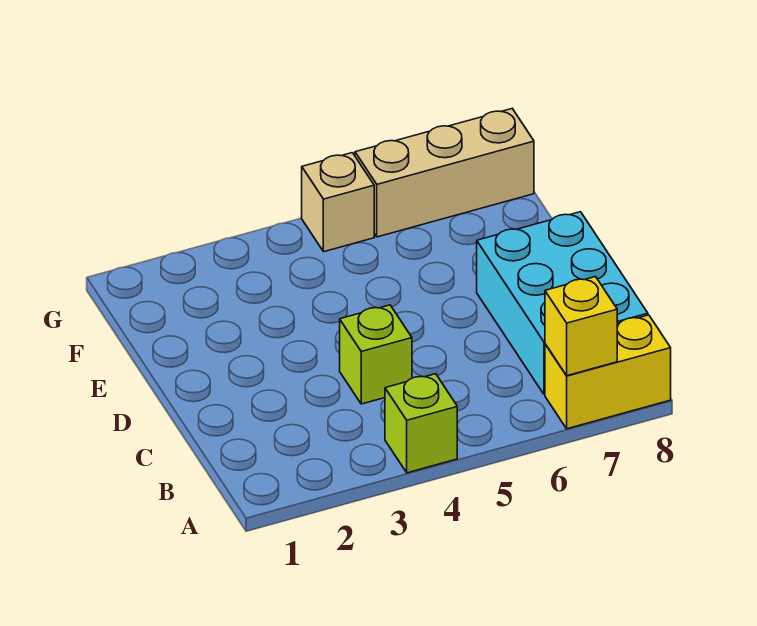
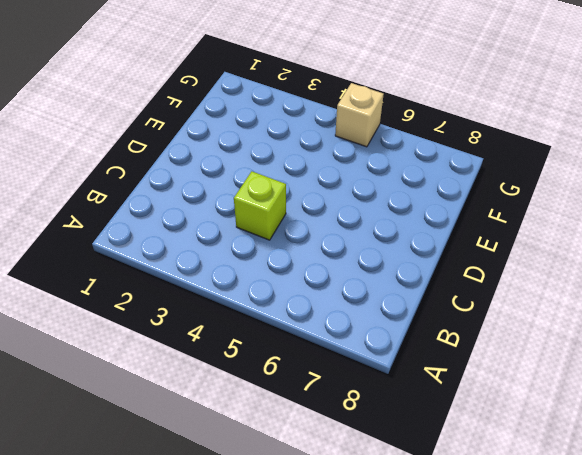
none -> lime 1x1 brick [385,374,457,473]
none -> yellow 1x2 brick [545,315,671,429]

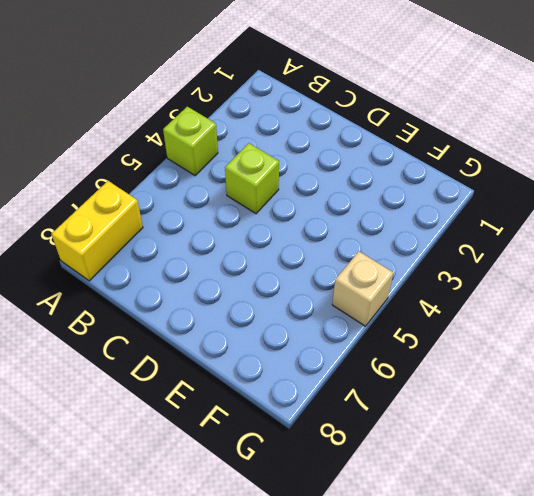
none -> cyan 2x3 brick [477,212,648,394]
none -> tan 1x3 brick [355,109,534,237]

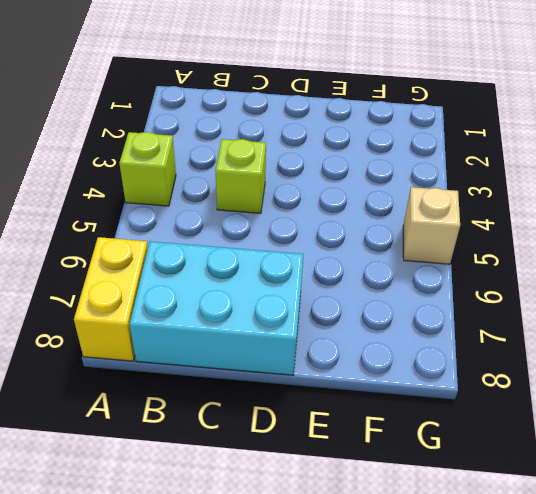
none -> tan 1x3 brick [355,109,534,237]
none -> yellow 1x1 brick [545,277,617,376]

